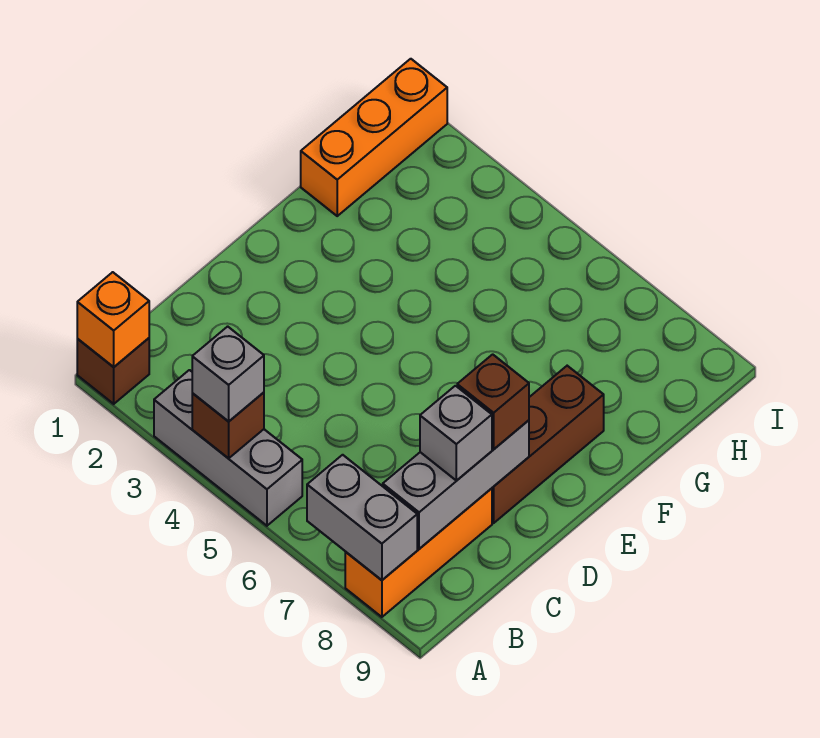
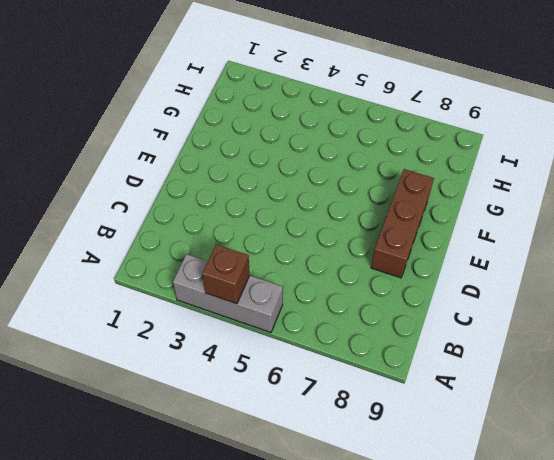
none -> brown 1x1 brick [77,338,149,404]
none -> orange 1x3 brick [345,488,492,617]
none -> orange 1x3 brick [301,59,447,216]

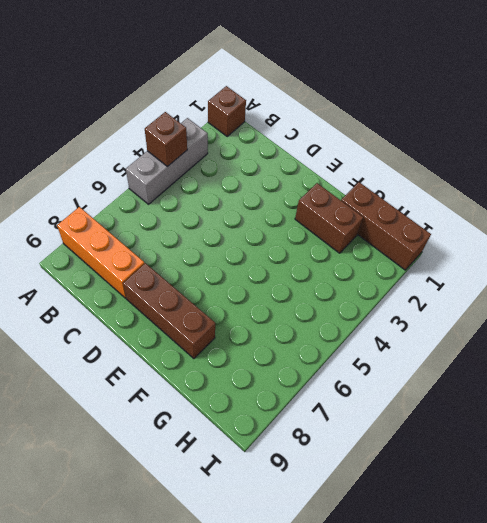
brown 1x2 brick [295,183,363,253] -> none
brown 1x3 brick [341,182,431,270] -> orange 1x3 brick [301,59,447,216]
none -> orange 1x1 brick [77,272,149,367]
none -> grey 1x2 brick [307,455,417,580]
none -> grey 1x3 brick [383,420,529,549]

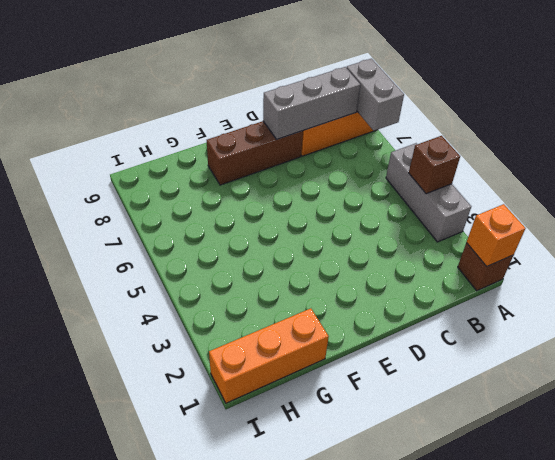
none -> grey 1x1 brick [192,326,264,422]
none -> grey 1x1 brick [420,386,492,480]
none -> brown 1x1 brick [457,354,529,449]

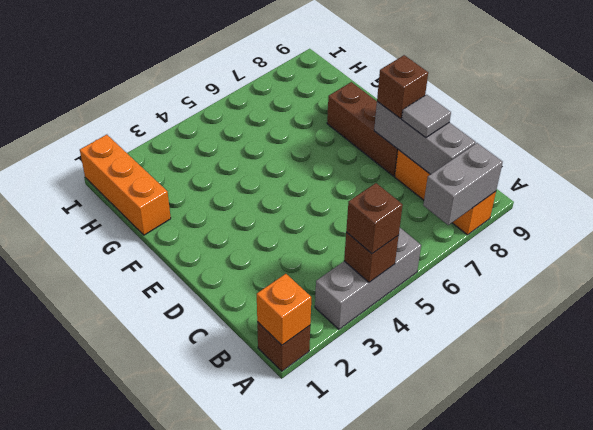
brown 1x1 brick [346,183,403,254] -> grey 1x1 brick [192,326,264,422]
grey 1x1 tile [402,95,451,138] -> grey 1x1 brick [420,386,492,480]

